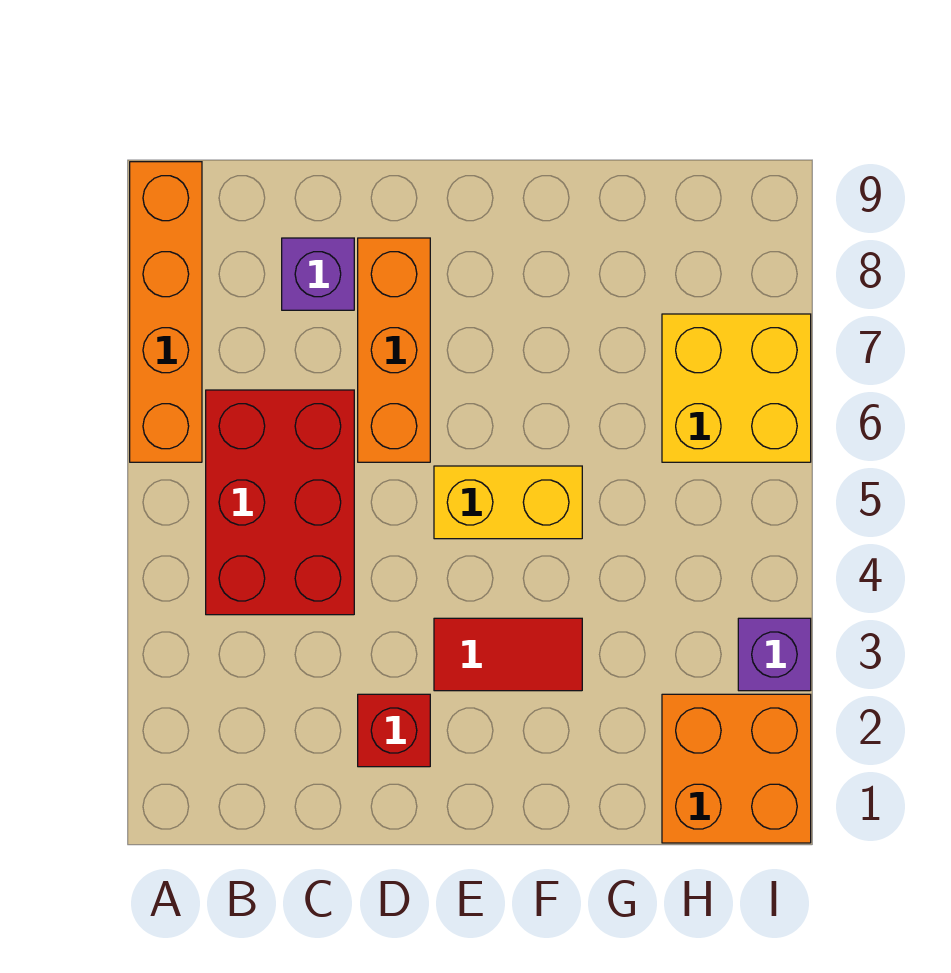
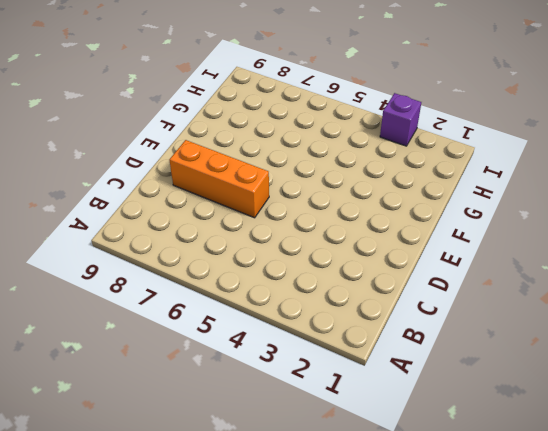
none -> orange 1x4 brick [130,162,202,462]
none -> red 2x3 brick [206,390,354,615]

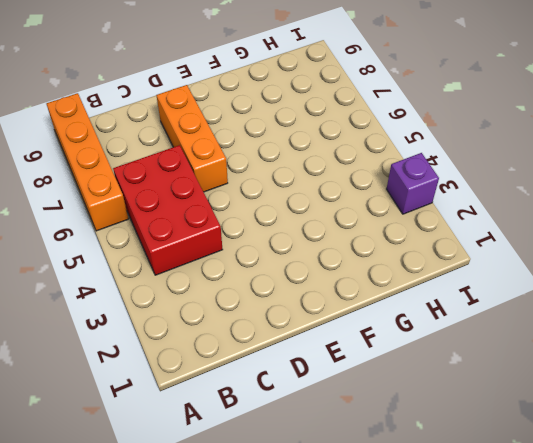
none -> purple 1x1 brick [282,238,354,310]
none -> red 1x1 brick [358,694,430,767]

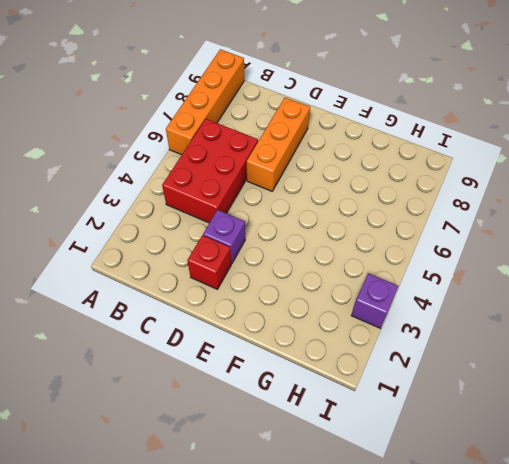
purple 1x1 brick [203,210,245,263] -> purple 1x1 brick moved to [282,238,354,310]
none -> red 1x2 tile [434,618,582,691]
none -> yellow 1x2 brick [434,466,582,539]

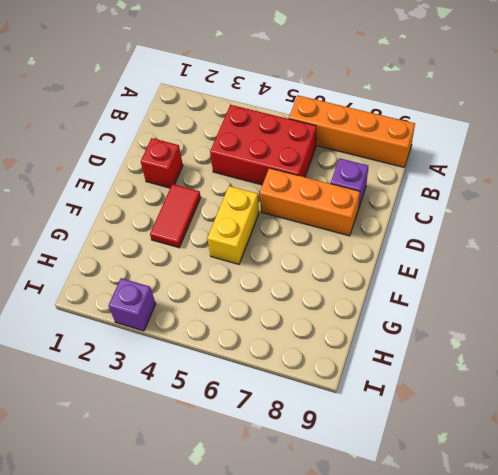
none -> orange 2x2 brick [662,694,811,843]
none -> yellow 2x2 brick [662,314,811,462]

